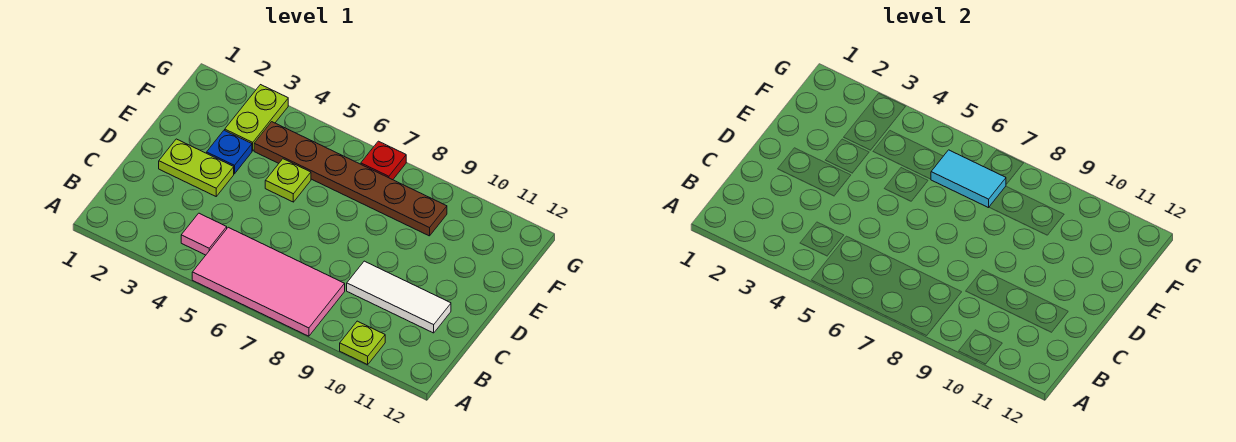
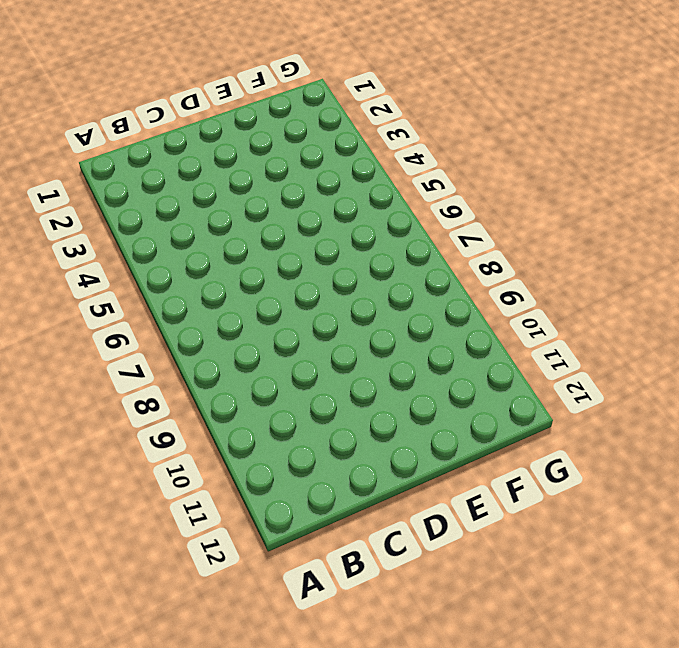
none -> pink 2x4 tile [192,227,345,336]
none -> lime 1x1 plate [340,321,385,365]

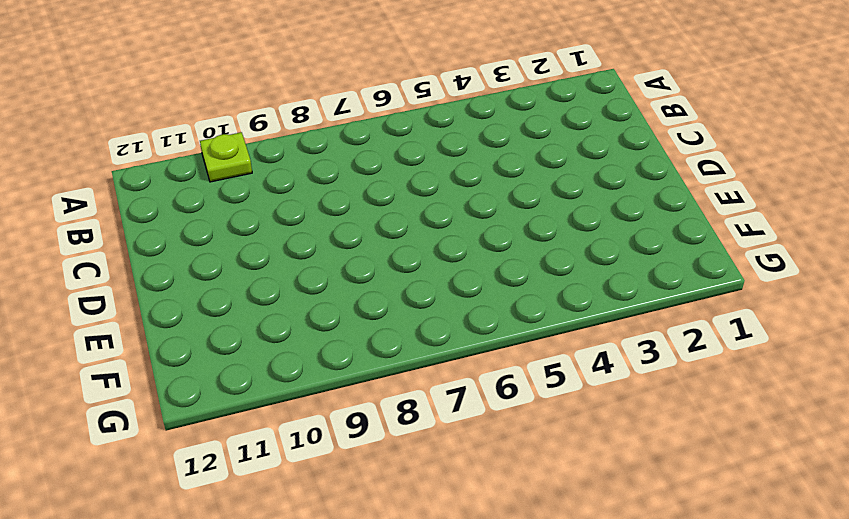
none -> pink 2x4 tile [192,227,345,336]
none -> pink 1x1 tile [181,213,227,255]

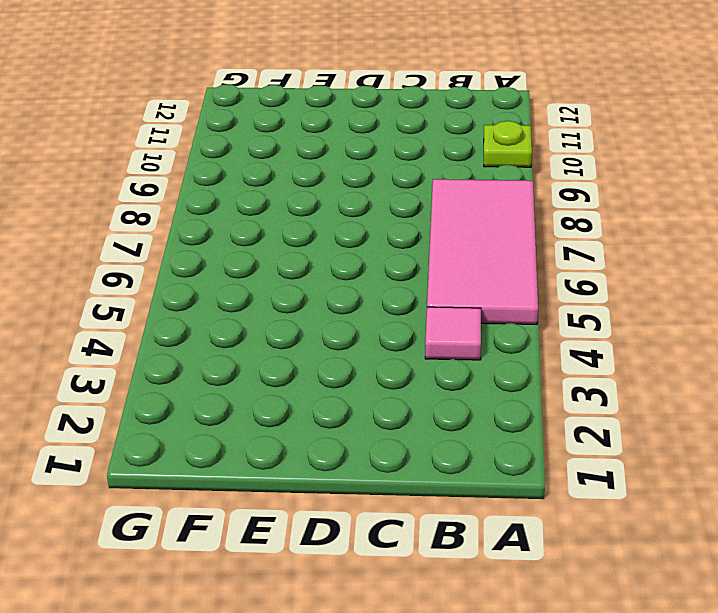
none -> white 1x3 tile [347,261,451,333]
none -> lime 1x2 plate [159,139,234,196]

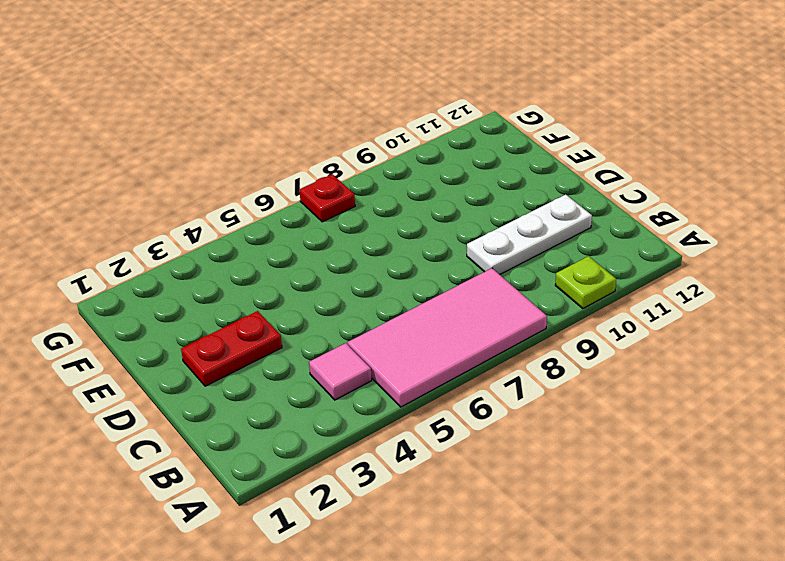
white 1x3 plate [467,195,592,274] -> white 1x3 tile [347,261,451,333]
red 1x2 plate [181,311,282,386] -> lime 1x2 plate [159,139,234,196]
none -> blue 1x1 plate [207,130,252,174]
none -> lime 1x1 plate [265,159,311,202]

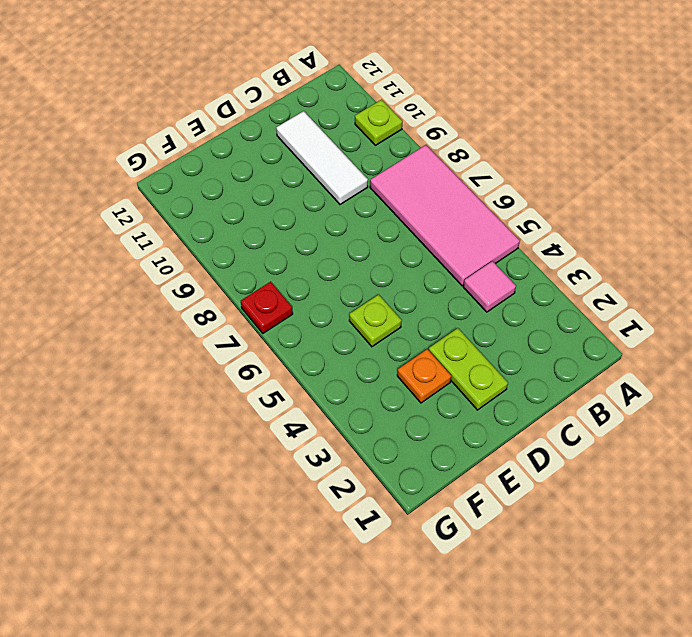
orange 1x1 plate [397,349,451,403] -> blue 1x1 plate [207,130,252,174]
none -> lime 1x2 plate [225,85,288,151]
none -> brown 1x6 plate [254,122,447,236]

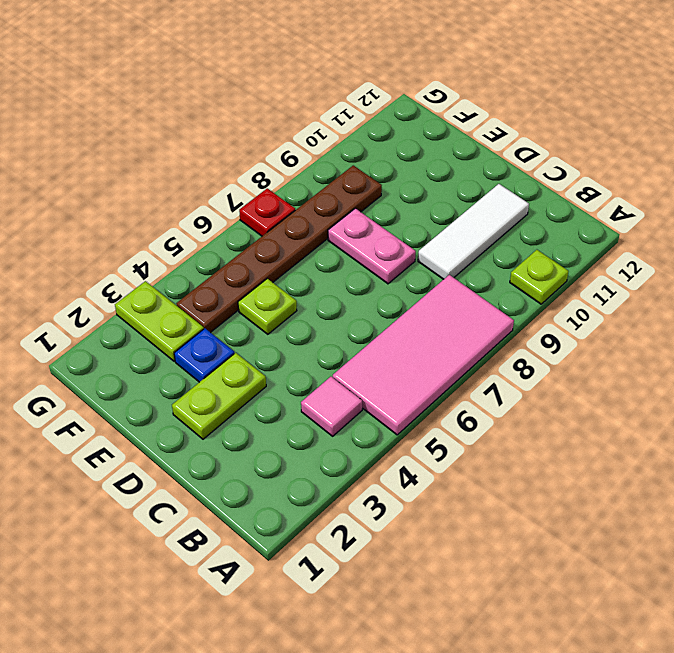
pink 1x2 plate [328,208,416,284] -> none
none -> cyan 1x2 tile [931,150,1006,208]

